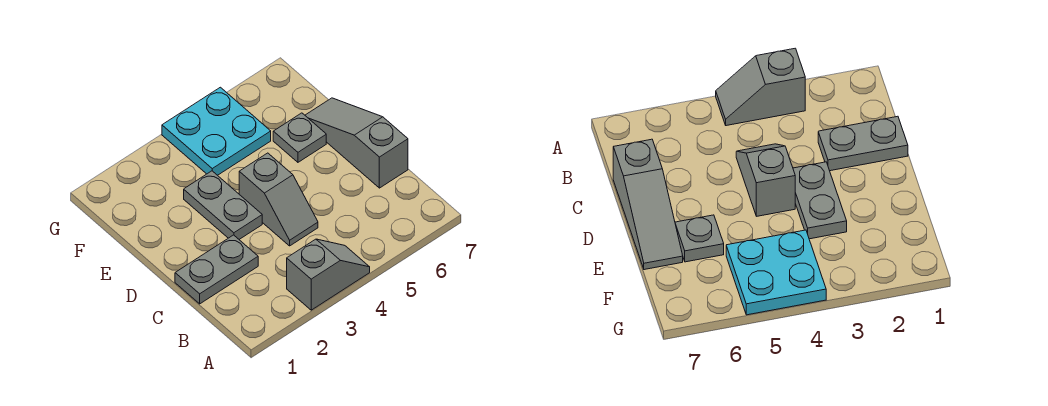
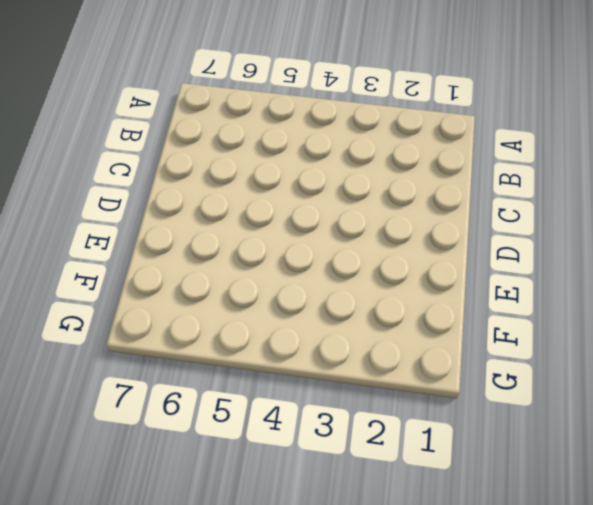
none -> grey 1x2 slope [287,239,370,310]
none -> grey 1x2 plate [175,235,258,304]

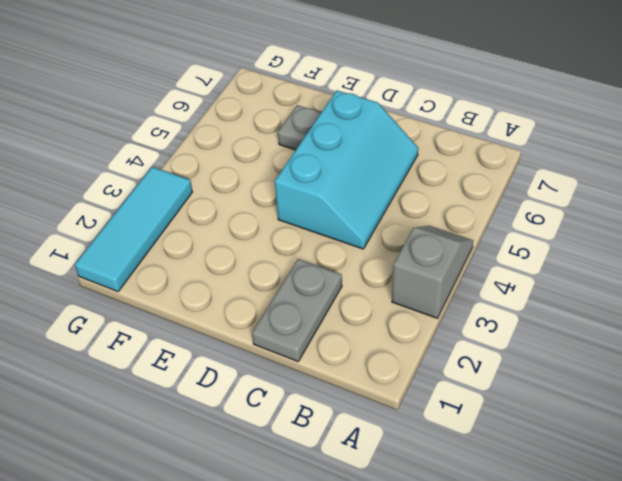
cyan 2x3 slope [275,91,418,249] -> grey 1x2 slope [239,153,318,246]
cyan 1x3 tile [75,167,192,292] -> none
none -> grey 1x3 slope [305,98,408,188]
none -> grey 1x2 plate [184,171,262,239]

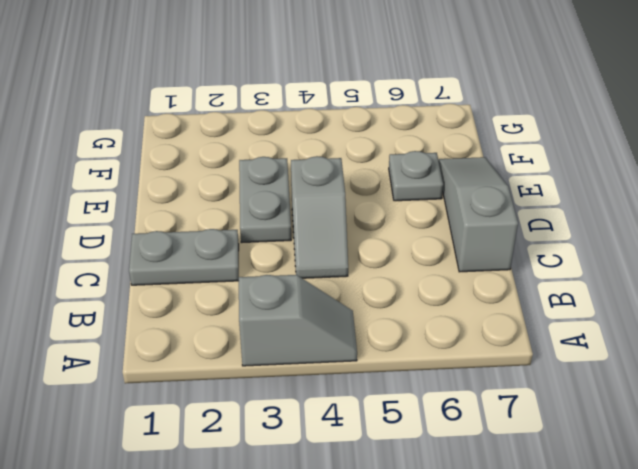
none -> cyan 2x2 plate [162,87,271,175]

